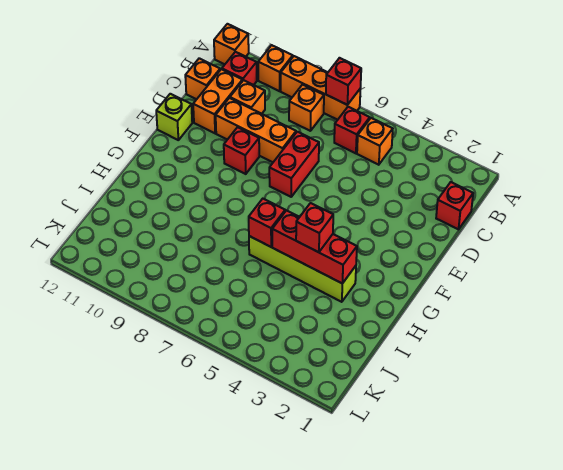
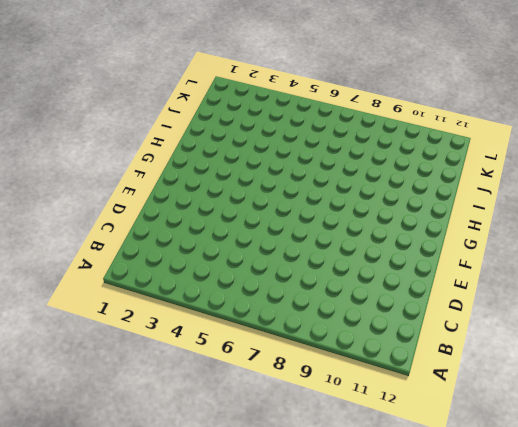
none -> orange 1x3 brick [281,56,360,120]
none -> orange 1x1 brick [258,45,293,91]
none -> orange 1x1 brick [214,24,249,64]

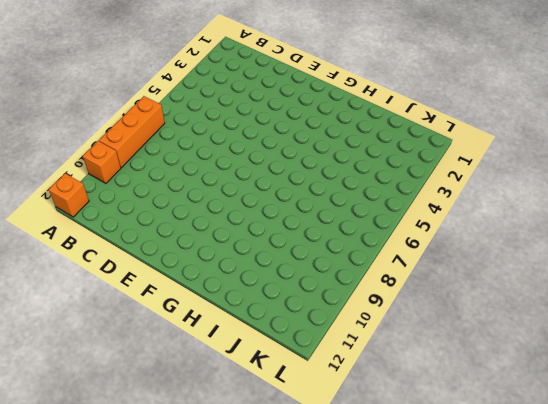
none -> orange 1x1 brick [357,118,393,165]
none -> red 1x1 brick [334,107,370,153]
none -> orange 1x1 brick [289,85,324,131]

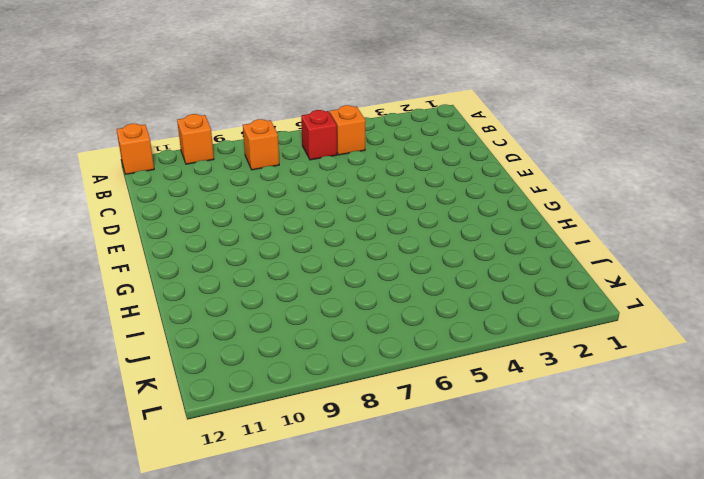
none -> orange 1x3 brick [281,56,360,120]
none -> red 1x1 brick [222,52,257,85]
none -> red 1x1 brick [436,182,473,229]

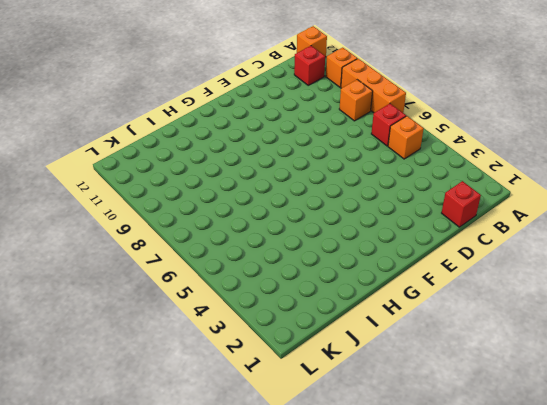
none -> orange 1x1 brick [230,80,265,114]
none -> orange 1x2 brick [193,69,242,133]
none -> orange 1x1 brick [185,58,220,99]

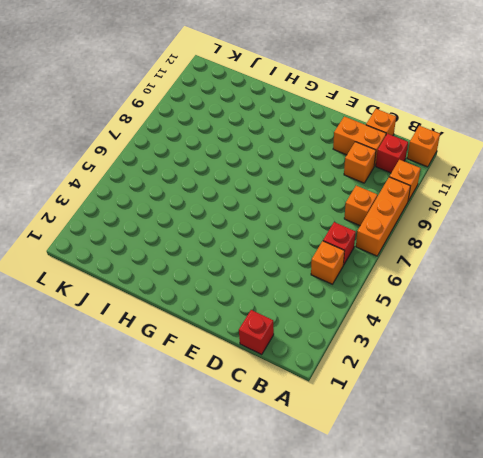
none -> red 1x2 brick [269,132,319,197]
none -> orange 1x3 brick [216,98,296,162]
none -> red 1x1 brick [224,127,259,174]

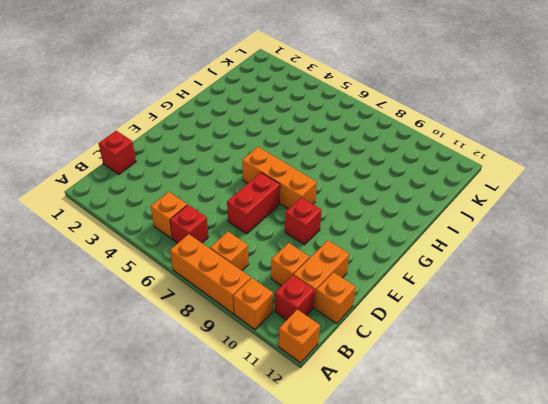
orange 1x3 brick [242,147,317,209] -> orange 1x3 brick moved to [216,98,296,162]
none -> lime 1x1 brick [156,94,192,140]
none -> lime 1x4 brick [249,236,356,302]
none -> red 1x1 brick [326,58,361,105]

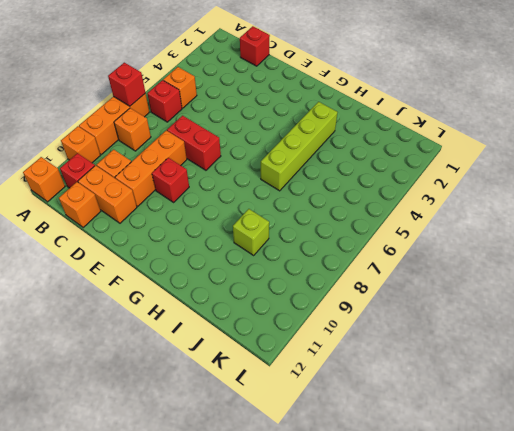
lime 1x1 brick [233,209,269,255] -> lime 1x1 brick moved to [156,94,192,140]
none -> red 1x3 brick [272,211,357,283]
none -> red 1x1 brick [249,199,285,247]
none -> red 1x1 brick [296,203,333,252]

